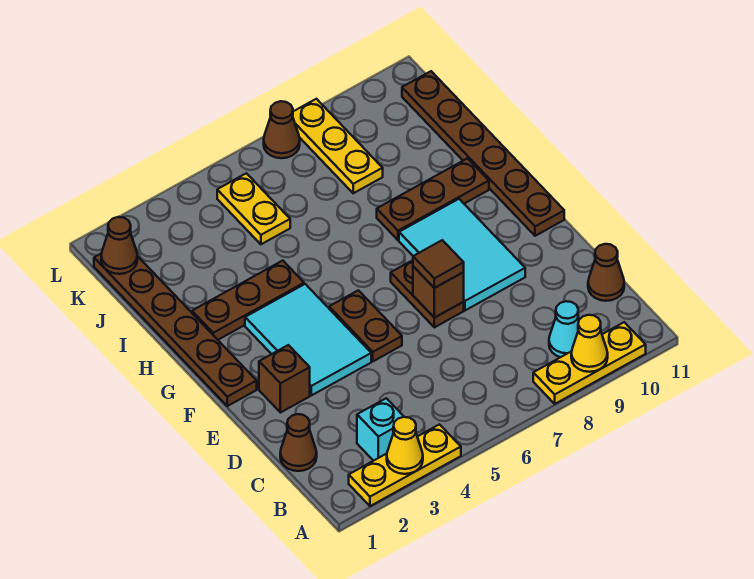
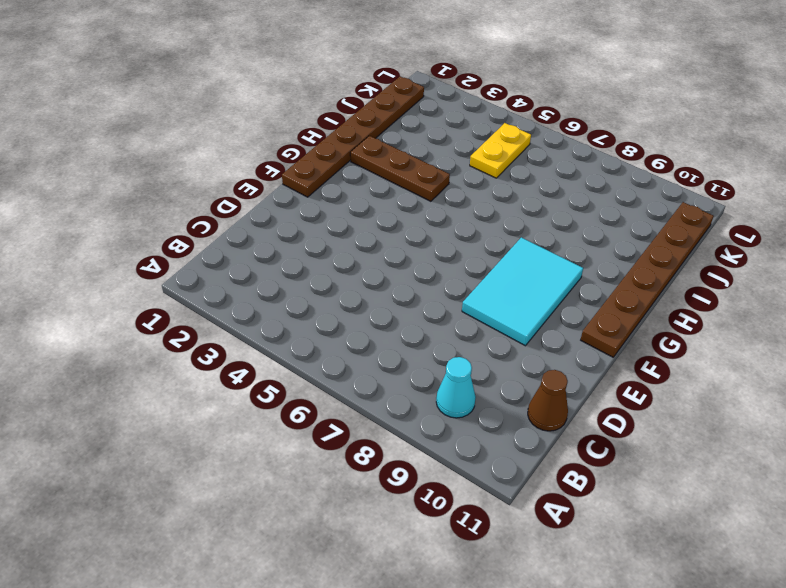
none -> yellow 1x3 plate [349,424,461,506]
none -> yellow 1x3 plate [533,322,646,404]
none -> cyan 1x1 brick [357,398,404,461]

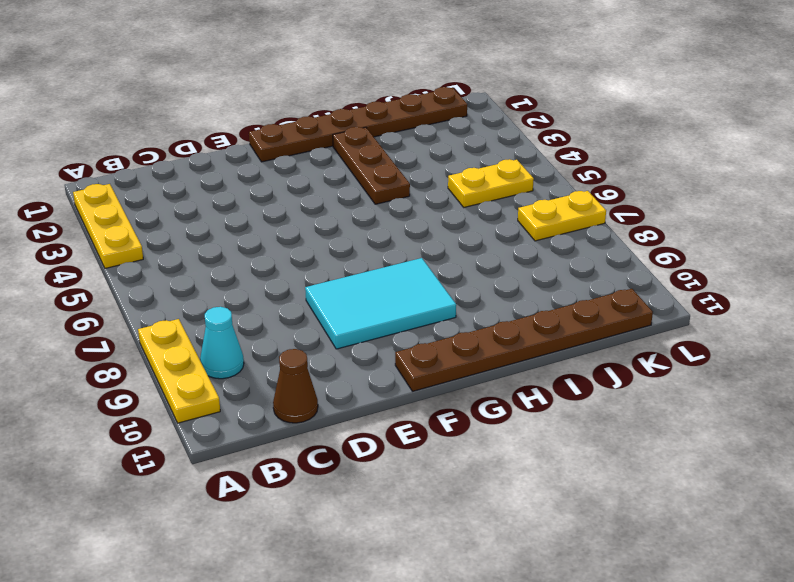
yellow 1x2 plate [518,191,606,241] -> brown 1x1 cone [264,101,300,158]
none -> cyan 1x1 brick [357,398,404,461]
none -> brown 1x1 cone [280,414,317,471]
none -> brown 1x1 brick [259,345,310,413]

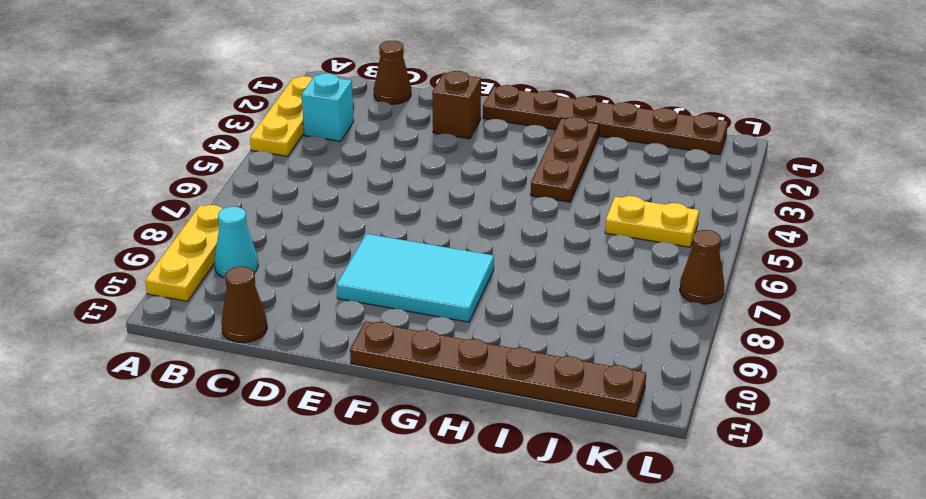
none -> cyan 2x3 tile [245,284,371,395]
none -> brown 1x2 plate [329,290,402,361]
none -> brown 1x2 plate [391,260,464,327]

